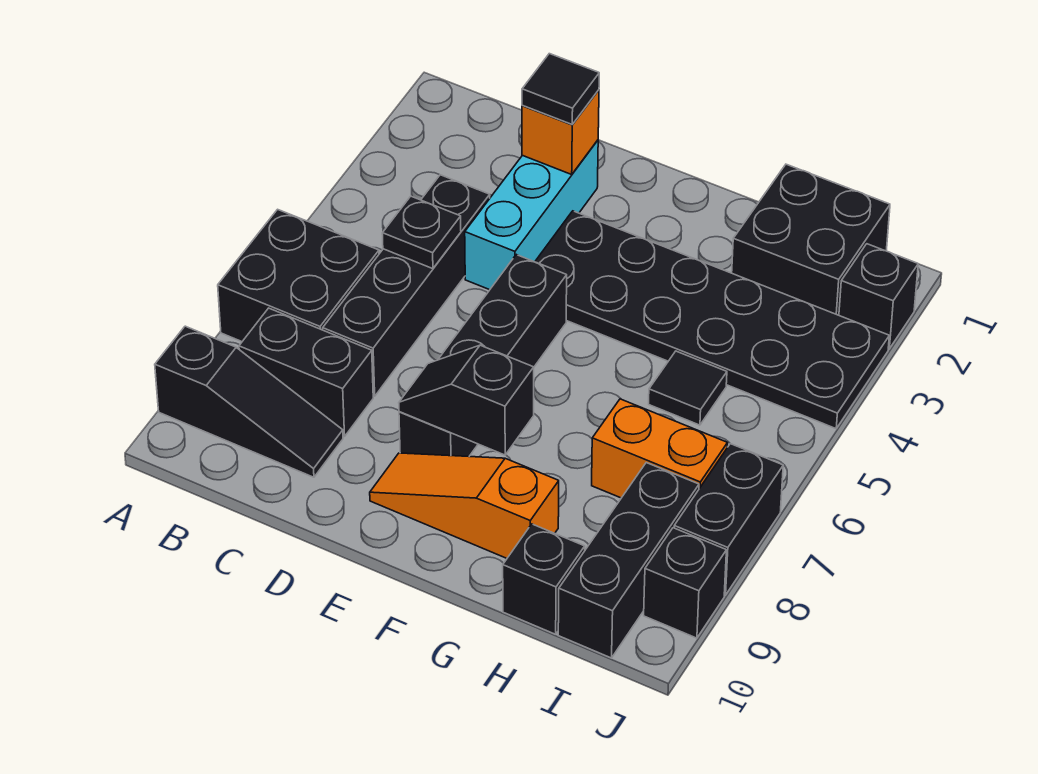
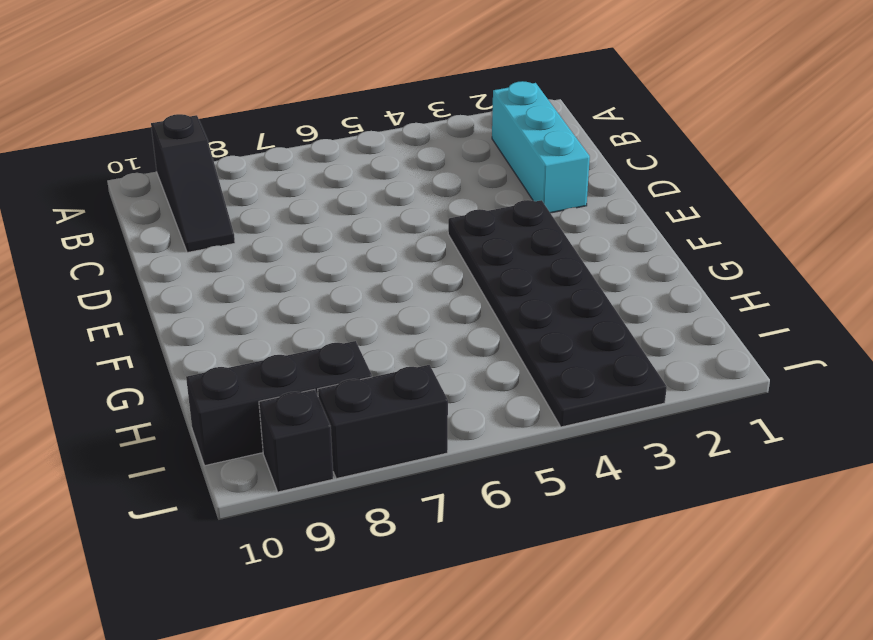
cyan 1x3 brick [492,81,590,213] -> cyan 1x3 brick turned to [465,140,598,290]
none -> black 2x2 brick [218,209,379,342]
none -> black 1x2 brick [239,308,373,437]
none -> black 1x4 brick [323,175,490,396]

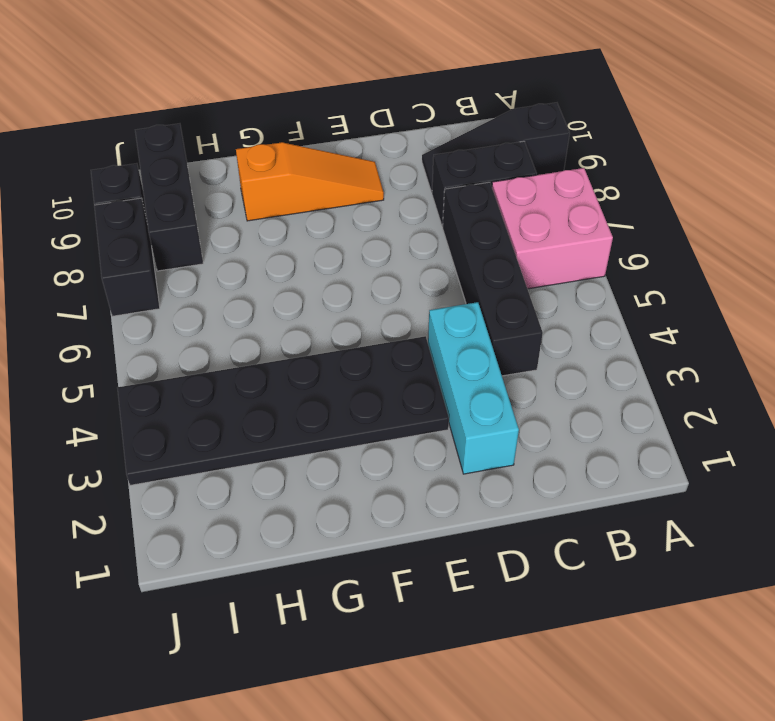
pink 2x2 brick [492,168,613,289] -> black 2x2 brick [218,209,379,342]
none -> black 1x4 brick [399,255,567,456]
none -> black 2x2 brick [732,164,890,315]
none -> black 1x1 tile [649,351,727,425]

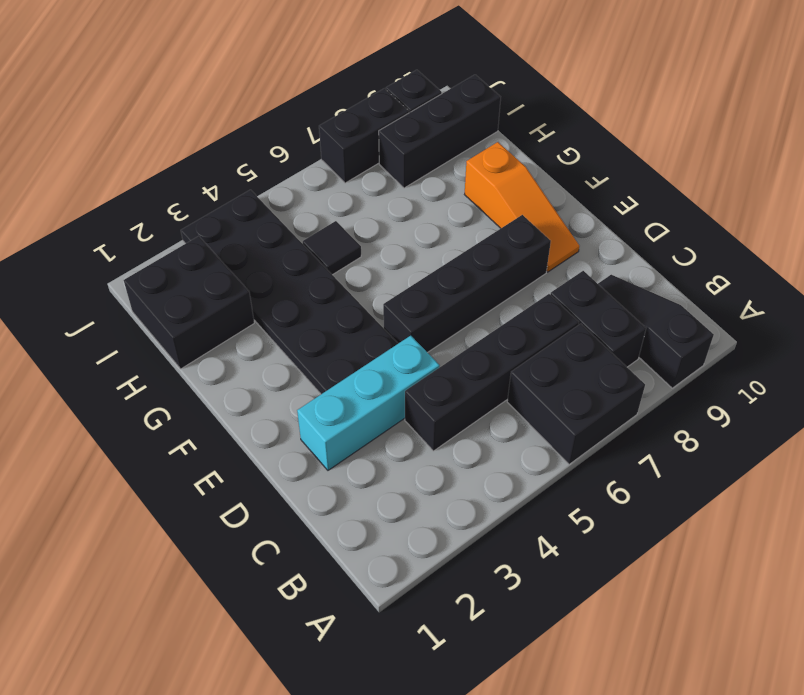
none -> orange 1x2 brick [592,399,727,498]
none -> black 1x1 brick [503,524,585,634]
none -> black 1x1 brick [839,244,918,349]

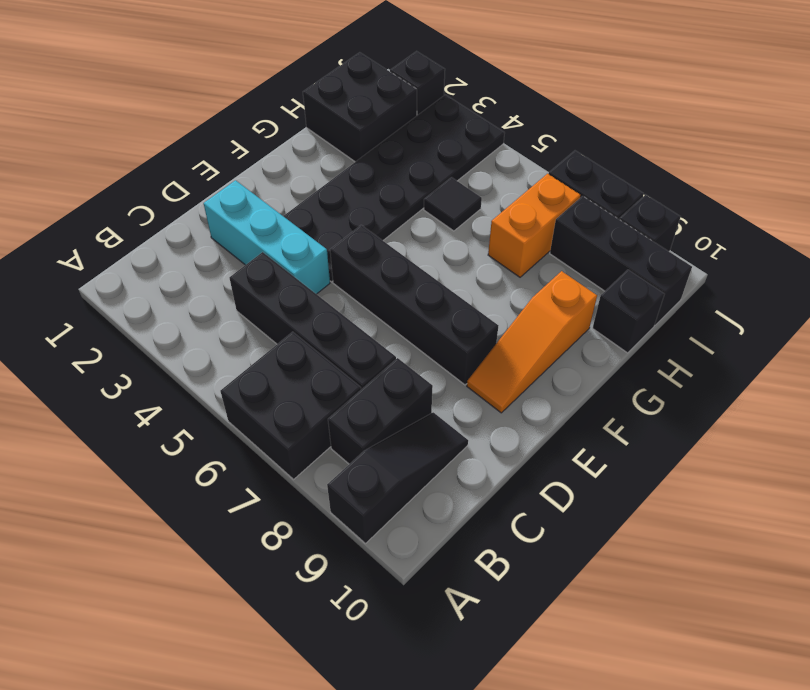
none -> black 1x1 plate [382,196,461,269]
none -> orange 1x1 brick [522,90,599,174]
none -> black 1x2 slope [399,345,534,455]

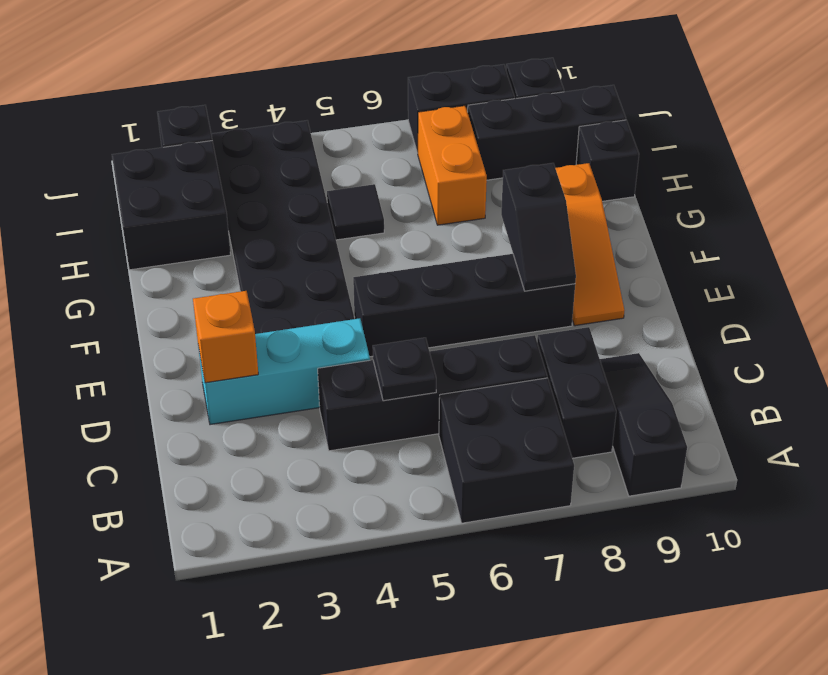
none -> black 1x1 tile [522,54,599,124]

